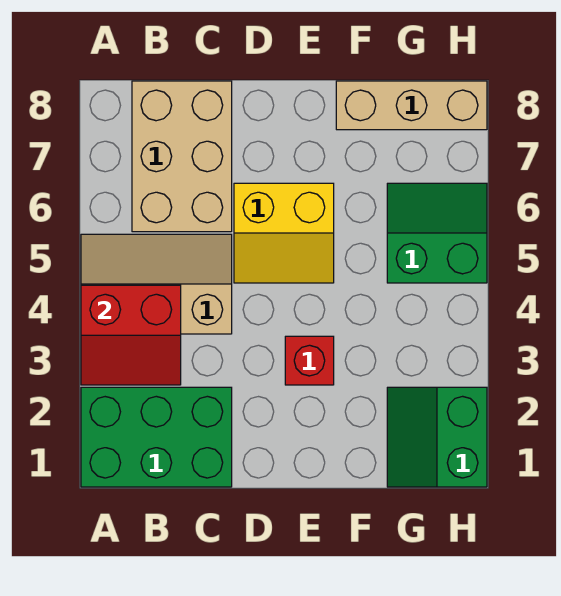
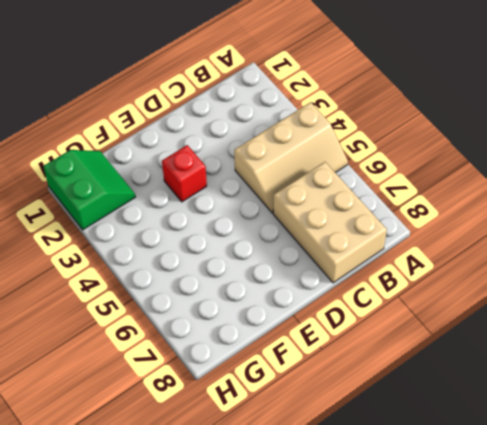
none -> green 2x3 brick [81,387,232,487]
none -> yellow 2x2 slope [234,183,334,283]

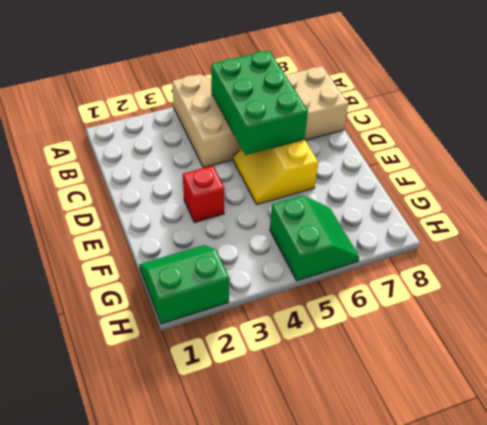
green 2x3 brick [211,51,308,155] -> green 2x3 brick moved to [81,387,232,487]
none -> tan 1x3 brick [336,81,487,130]
none -> red 2x2 slope [81,285,181,385]

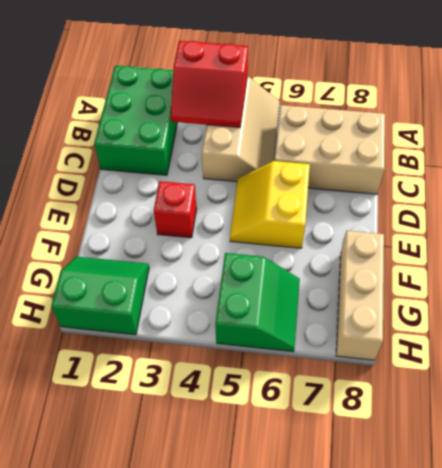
red 2x2 slope [171,41,248,127] -> red 2x2 slope turned to [81,285,181,385]

